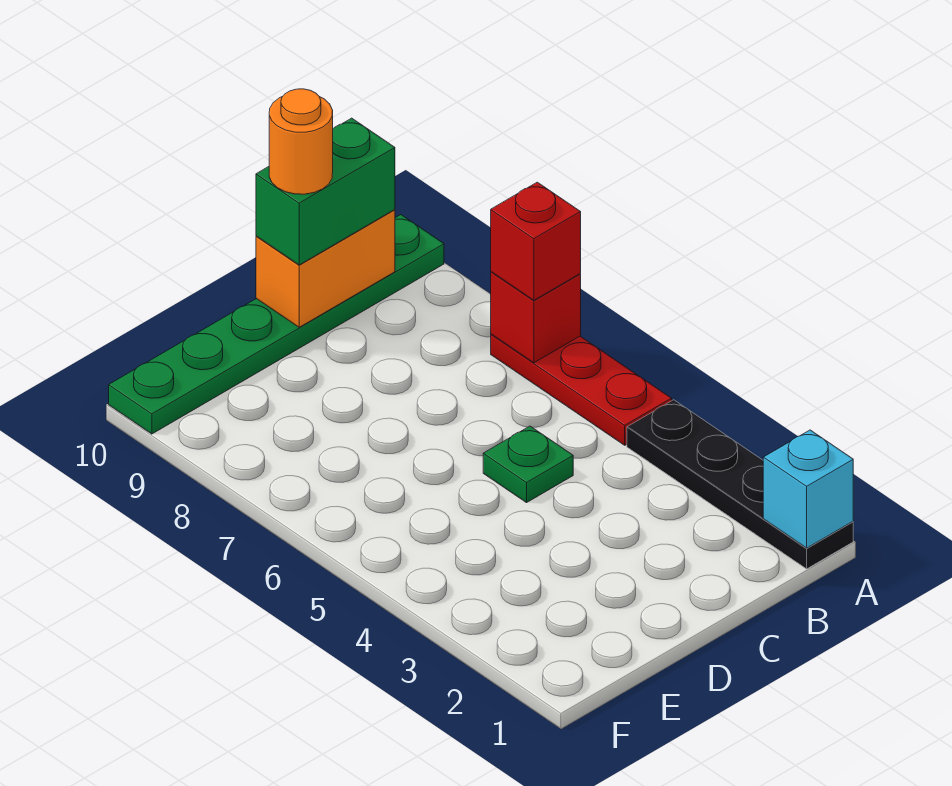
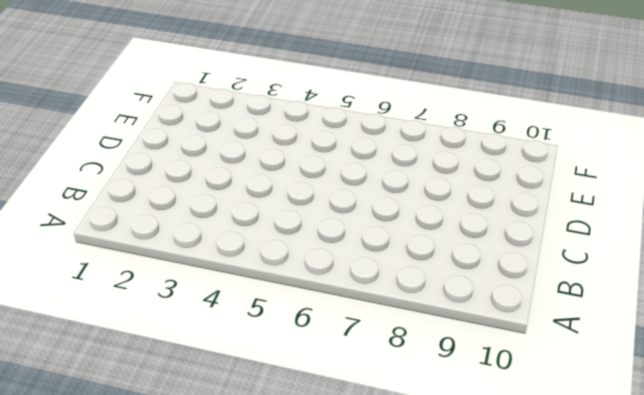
none -> black 1x4 plate [627,400,853,569]
none -> red 1x3 plate [491,334,672,445]

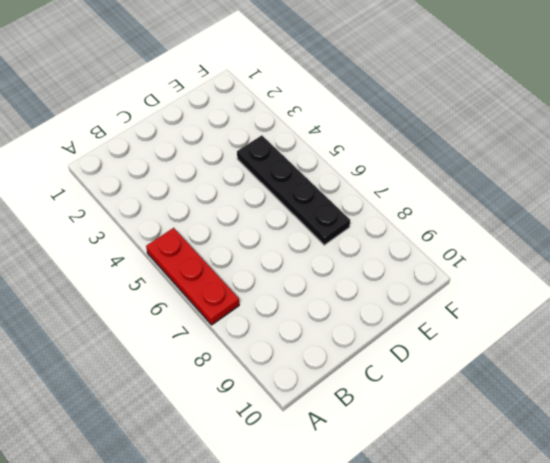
black 1x4 plate [237,135,350,245] -> black 1x4 plate moved to [627,400,853,569]
none -> green 1x6 plate [109,215,444,434]
none -> green 1x1 plate [483,426,573,503]

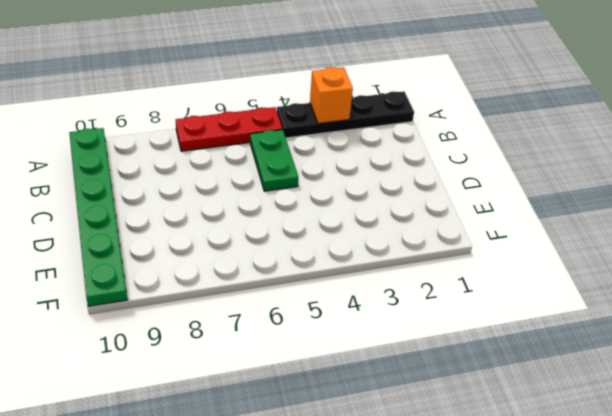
orange 1x1 brick [310,67,353,124] -> none
green 1x2 plate [250,130,298,191] -> green 1x1 plate [483,426,573,503]
none -> cyan 1x1 brick [763,430,853,548]
none -> red 1x1 brick [491,272,581,363]

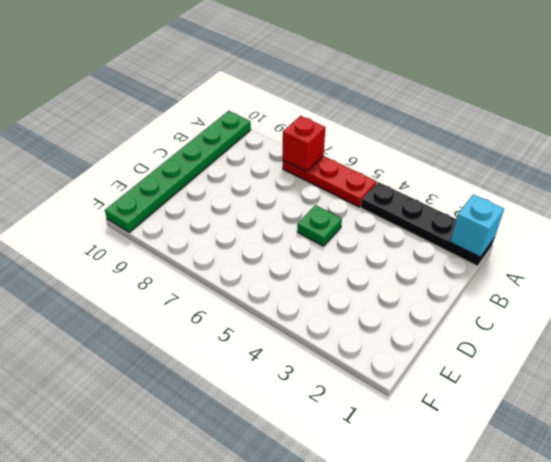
none -> orange 1x2 brick [256,210,395,327]
none -> red 1x1 brick [491,182,581,300]

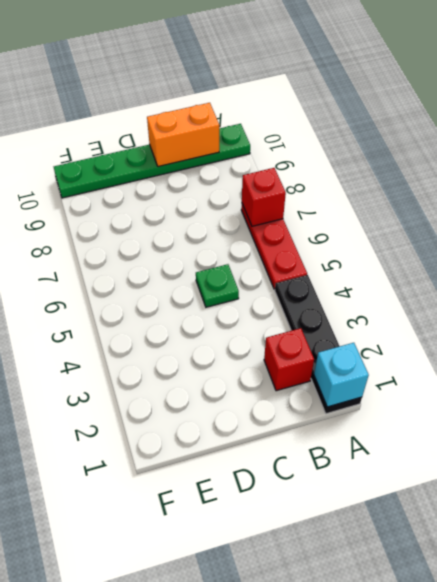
red 1x1 brick [264,328,314,391] -> red 1x1 brick moved to [491,182,581,300]
none -> green 1x2 brick [256,118,395,265]
none -> orange 1x1 round brick [269,89,333,194]

